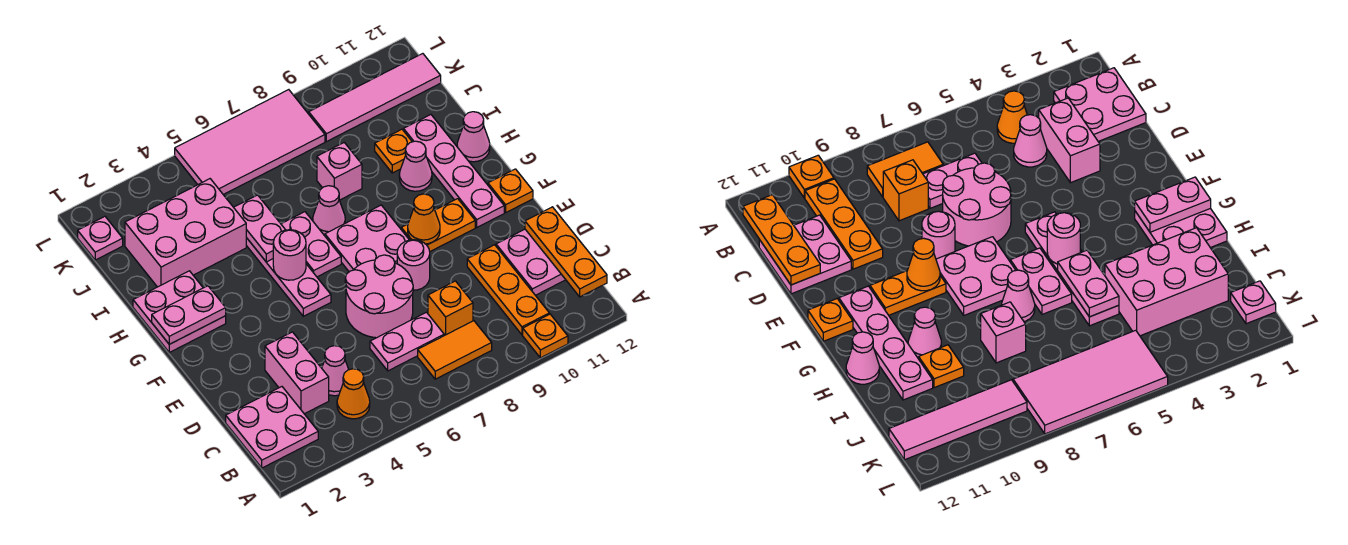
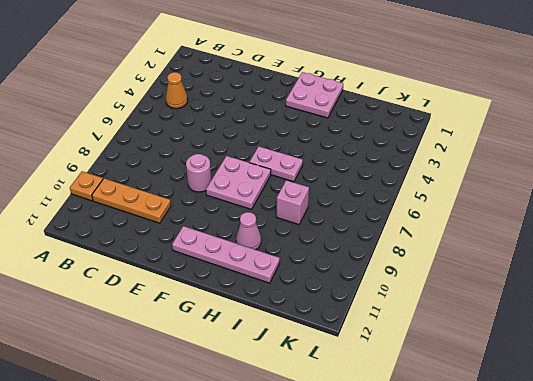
none -> pink 2x2 plate [226,387,318,468]
none -> orange 1x2 tile [418,321,492,379]
none -> pink 1x2 brick [265,332,329,414]
none -> pink 1x1 cone [322,346,349,396]

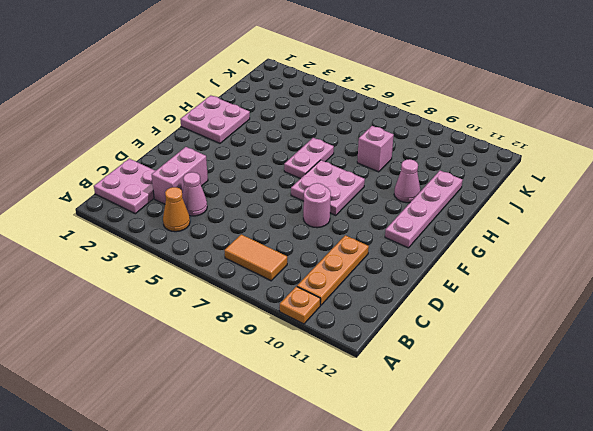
none -> pink 1x2 plate [370,312,444,371]
none -> orange 1x1 brick [428,281,473,335]
none -> pink 2x2 plate [496,229,566,295]
none -> pink 2x2 round brick [345,255,413,338]

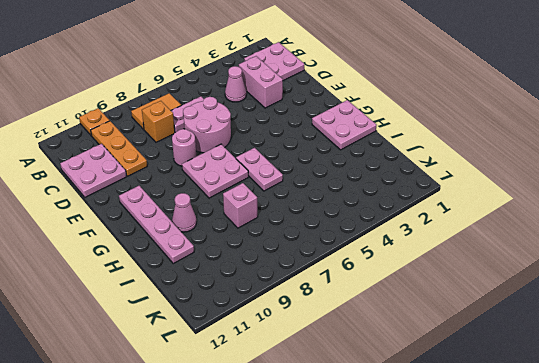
none -> orange 1x1 cone [337,369,370,419]
none -> pink 1x4 plate [246,238,331,316]
none -> orange 1x2 plate [401,199,475,251]
none -> orange 1x1 plate [488,169,533,212]

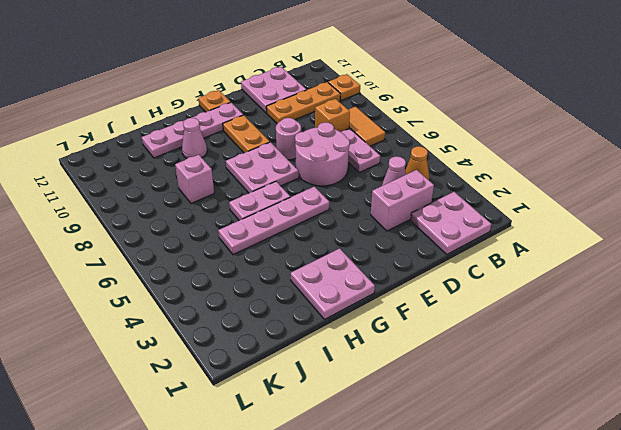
none -> pink 1x1 cone [313,186,345,235]
none -> pink 1x1 cone [457,112,490,162]
none -> pink 2x3 brick [125,179,246,287]
none -> orange 1x1 plate [375,129,412,173]

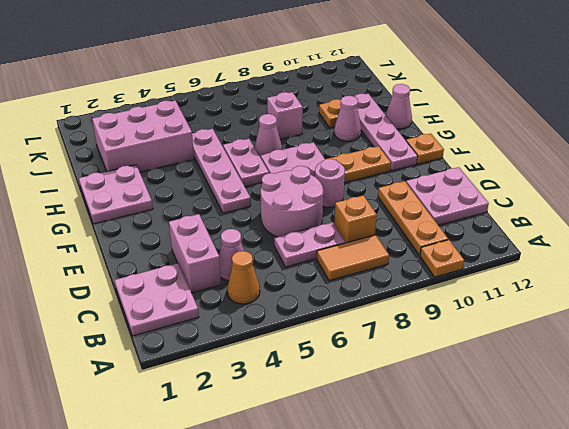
none -> pink 1x1 plate [78,216,123,260]
none -> pink 2x4 tile [175,90,325,195]
none -> pink 1x4 tile [309,54,441,142]
none -> orange 1x3 plate [525,207,607,297]

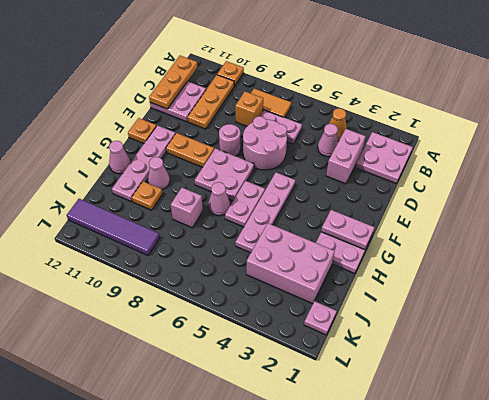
purple 1x4 tile [67,199,160,255] -> pink 1x4 tile [309,54,441,142]
none -> pink 2x4 tile [175,90,325,195]
none -> orange 1x1 cone [408,194,440,244]
none -> pink 1x1 round brick [273,230,306,280]
none -> pink 1x2 plate [234,195,285,262]

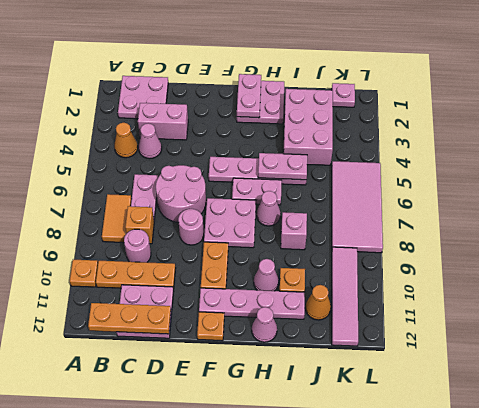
pink 1x1 round brick [124,229,151,262] -> pink 1x1 round brick moved to [273,230,306,280]
orange 1x1 cone [305,285,331,320] -> orange 1x1 cone moved to [408,194,440,244]

